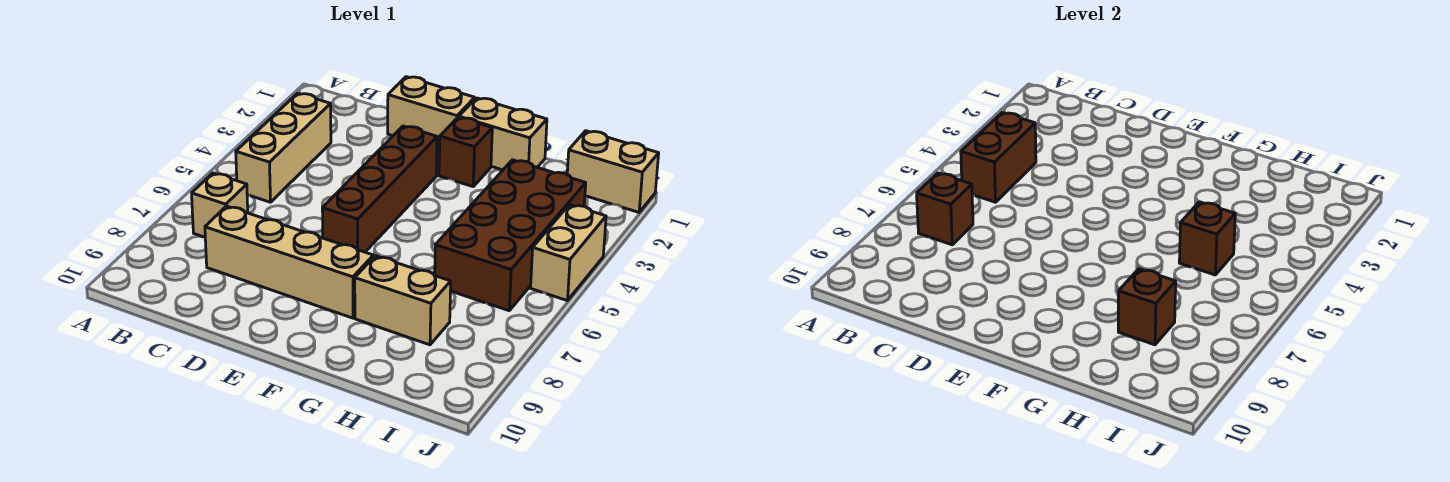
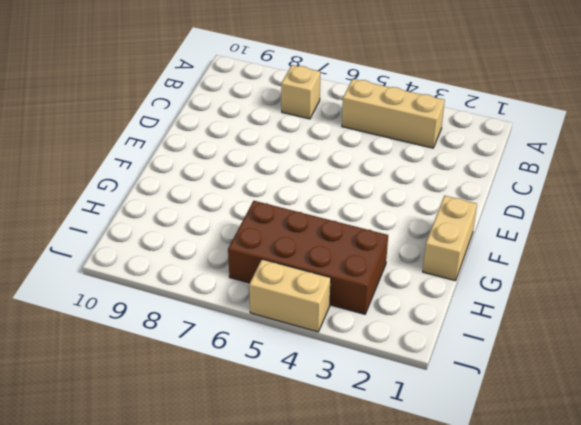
none -> tan 1x4 brick [205,206,373,318]
none -> tan 1x2 brick [388,77,475,150]
none -> brown 1x4 brick [322,126,437,252]

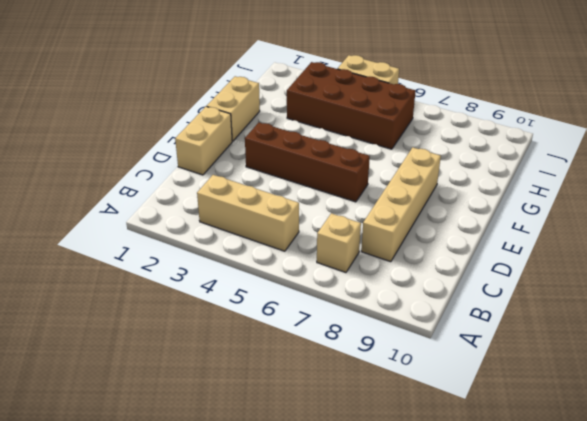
none -> brown 1x1 brick [439,117,492,187]
none -> tan 1x2 brick [355,256,451,345]
none -> tan 1x2 brick [567,131,659,212]

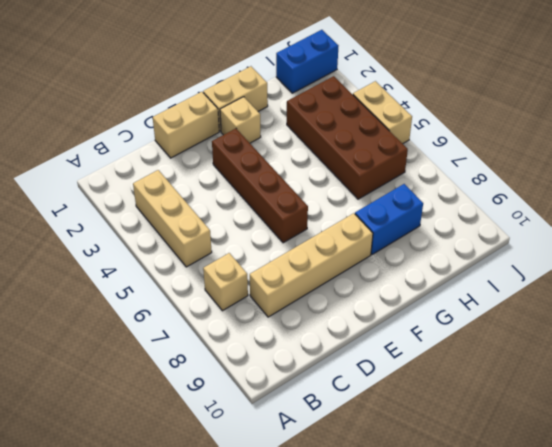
tan 1x1 brick [220,97,261,143] -> brown 1x1 brick [439,117,492,187]
blue 1x2 brick [355,184,423,255] -> tan 1x2 brick [355,256,451,345]
blue 1x2 brick [276,30,338,93] -> tan 1x2 brick [567,131,659,212]
none -> brown 1x2 brick [961,113,1036,202]
none -> brown 1x1 brick [917,173,973,245]
none -> brown 1x1 brick [1179,202,1235,275]

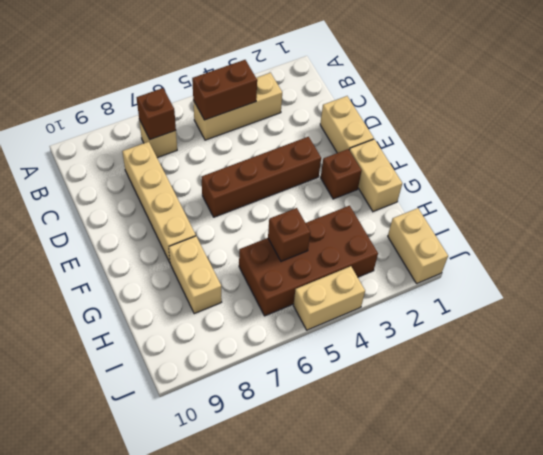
none -> brown 1x1 brick [1118,269,1176,345]

